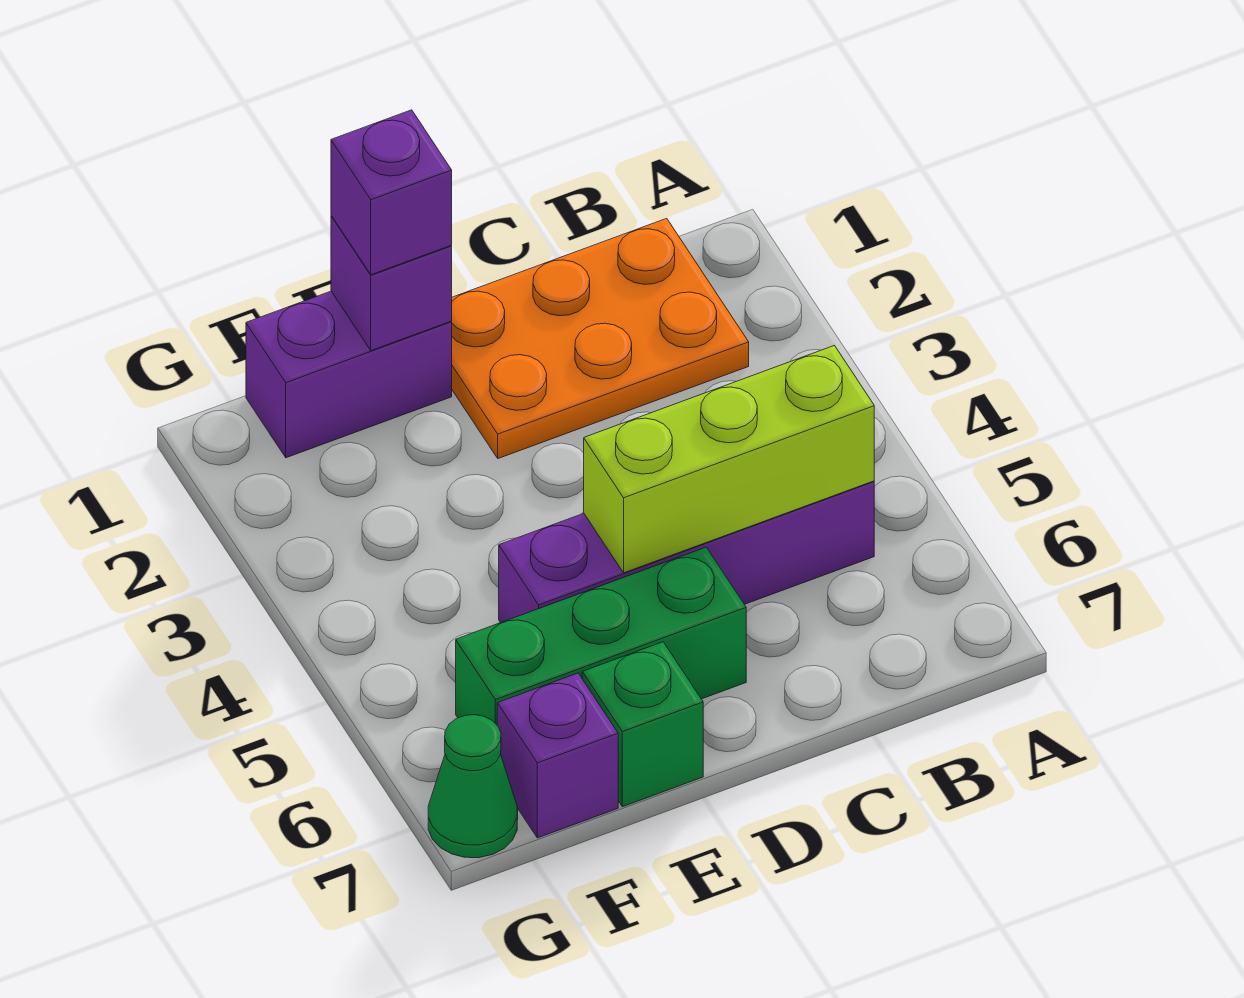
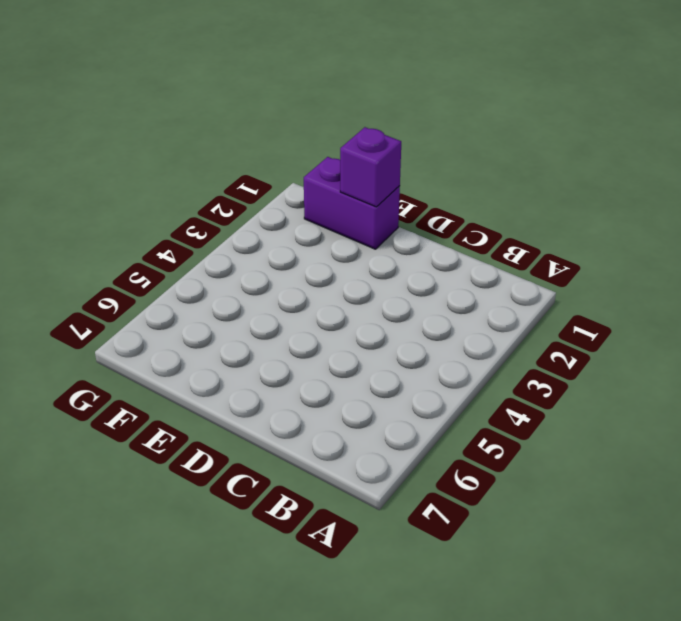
none -> orange 2x3 plate [452,218,749,458]
none -> purple 1x4 brick [499,481,874,623]

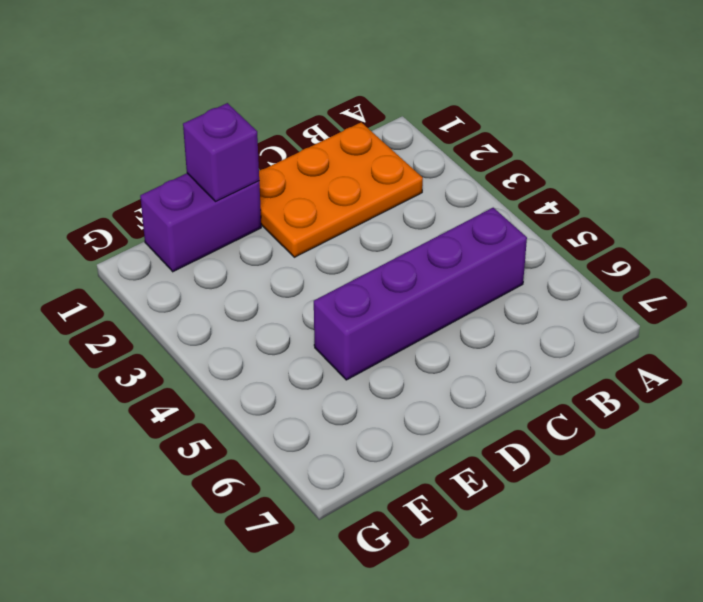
none -> green 1x3 brick [456,547,746,725]
none -> green 1x1 brick [582,642,703,807]

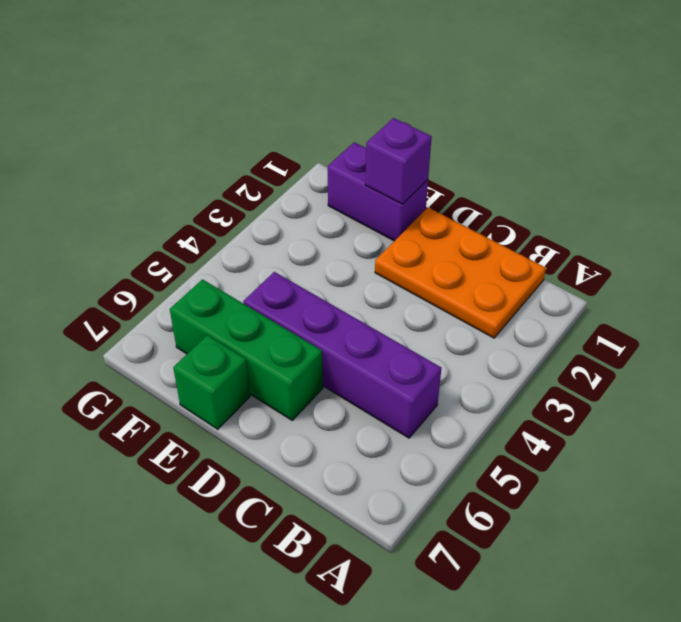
none -> purple 1x1 brick [497,673,618,838]
none -> green 1x1 cone [428,715,518,858]

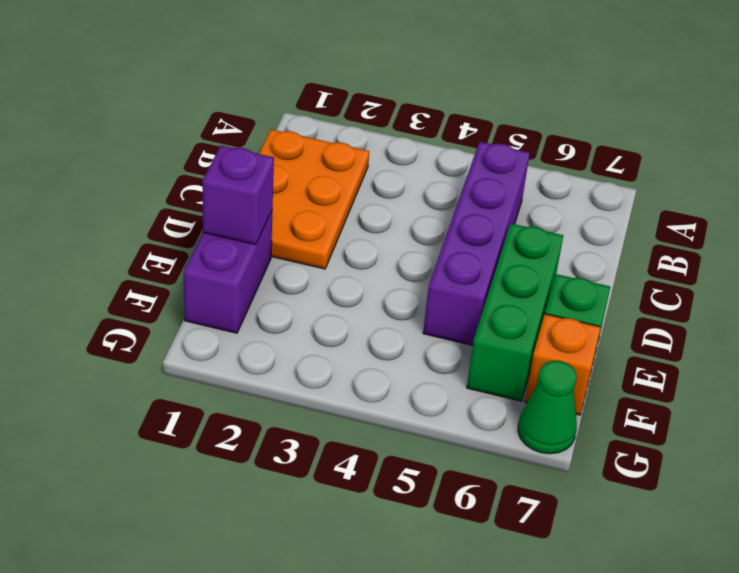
orange 1x1 brick [525,314,601,415] -> purple 1x1 brick [497,673,618,838]
none -> lime 1x3 brick [584,346,874,573]
none -> purple 1x1 brick [331,110,452,275]

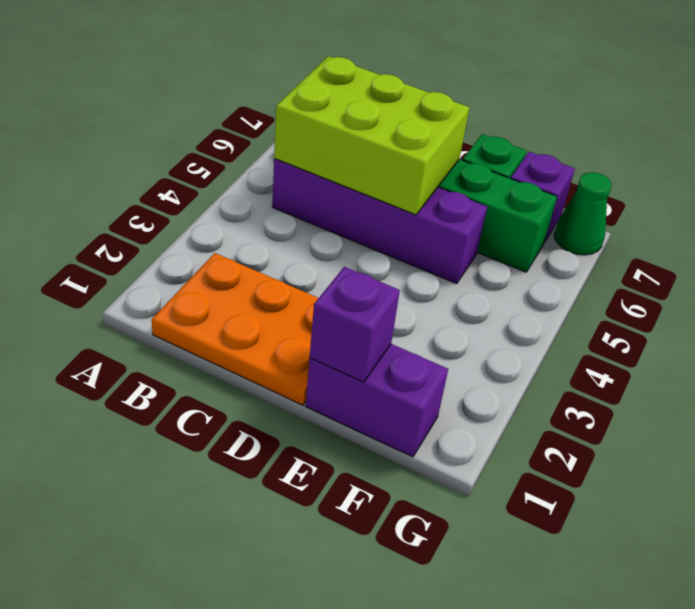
lime 2x3 brick [274,56,469,215] -> lime 1x3 brick [584,346,874,573]
none -> purple 1x1 brick [331,110,452,275]

